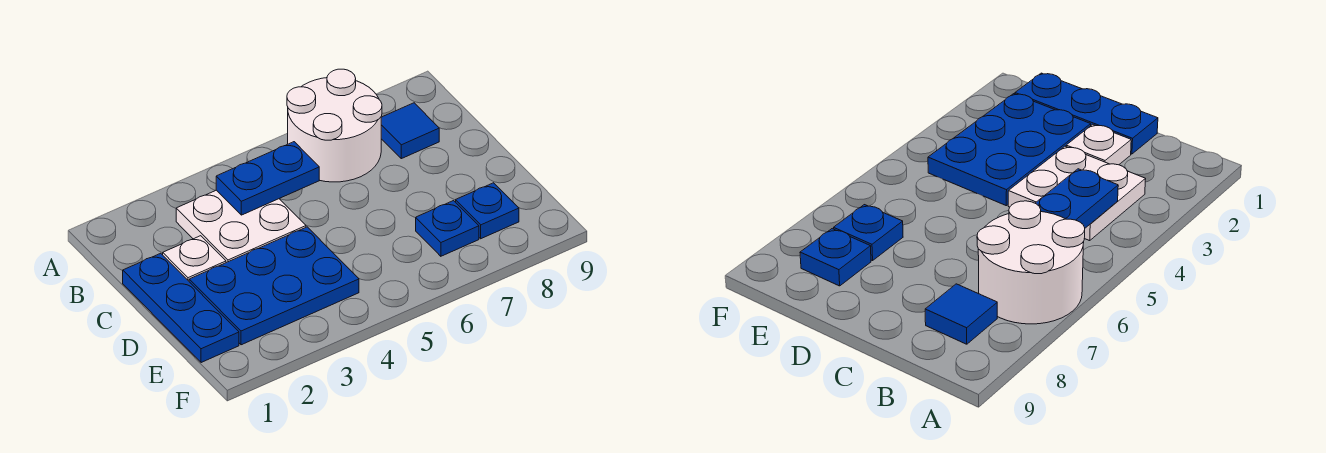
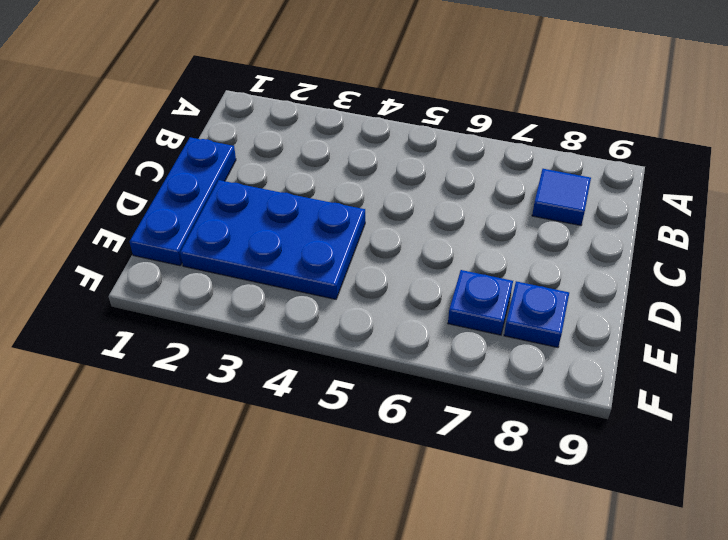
none -> white 2x2 round brick [287,69,382,182]
none -> white 2x2 plate [176,190,306,263]

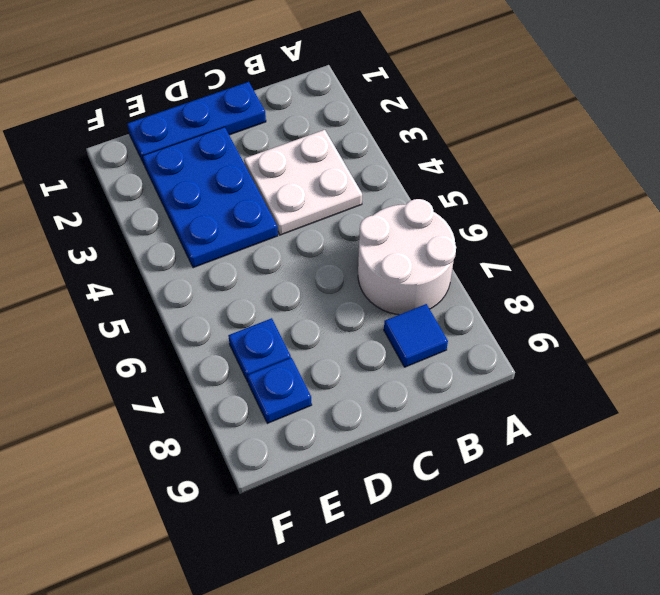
none -> white 1x1 plate [163,236,226,281]
none -> blue 1x2 plate [216,142,319,215]

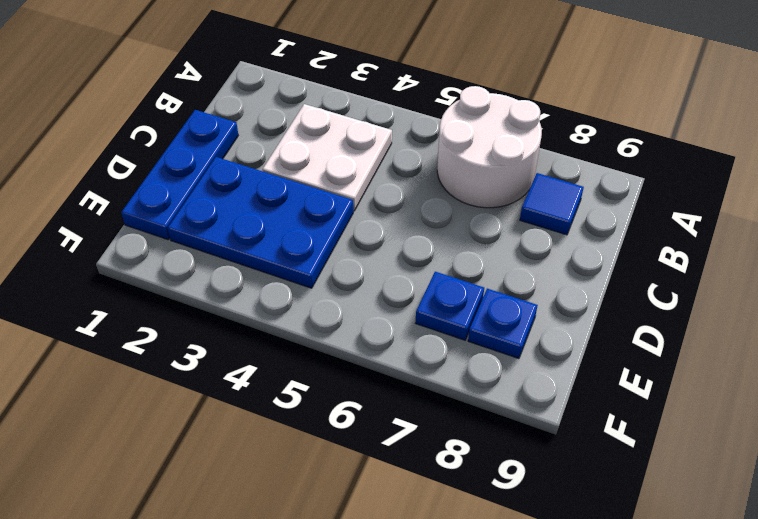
none -> white 1x1 plate [163,236,226,281]
none -> blue 1x2 plate [216,142,319,215]

